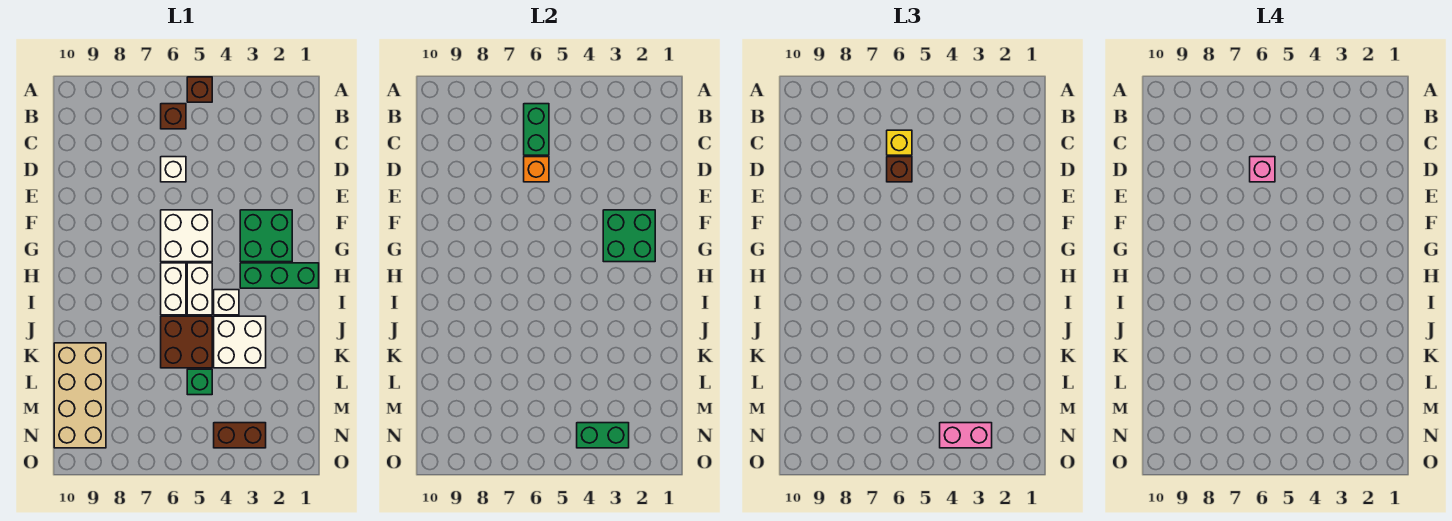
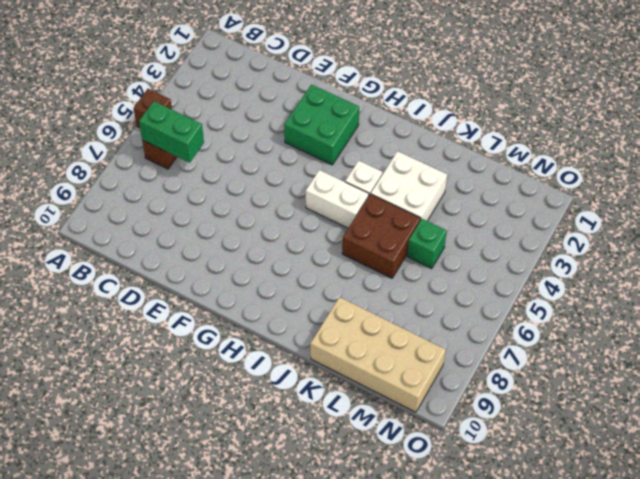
none -> white 1x1 brick [161,157,186,182]
none -> white 2x2 brick [161,210,212,262]
none -> green 1x3 brick [240,263,319,288]

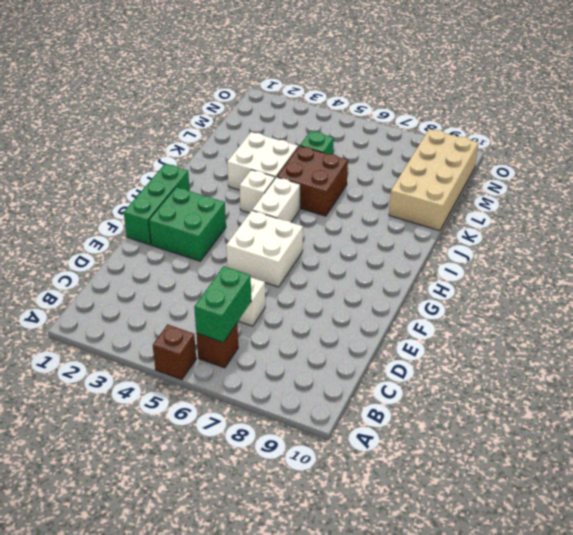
green 1x3 brick [124,164,190,245] -> green 1x3 brick turned to [240,263,319,288]
none -> white 1x2 brick [161,263,186,315]
none -> brown 1x2 brick [214,423,266,448]
none -> orange 1x1 brick [524,157,549,182]

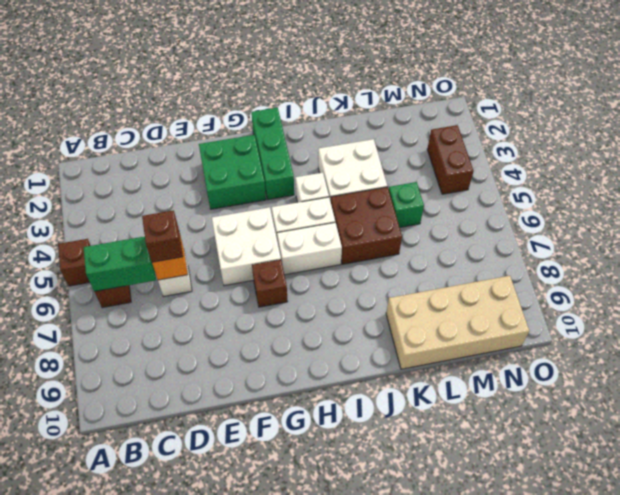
brown 1x1 brick [252,260,288,307] -> none
none -> green 2x2 brick [603,210,655,262]
none -> green 1x2 brick [577,423,629,448]
none -> yellow 1x1 brick [887,130,912,155]

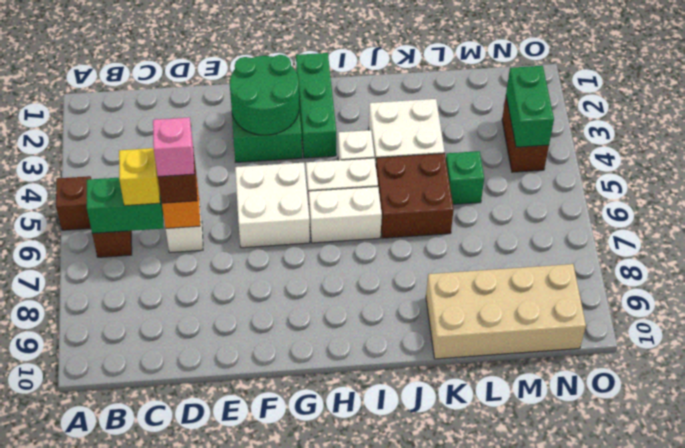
green 2x2 round brick [230,55,299,135] -> green 2x2 brick [603,210,655,262]
none -> pink 1x2 brick [940,423,992,448]

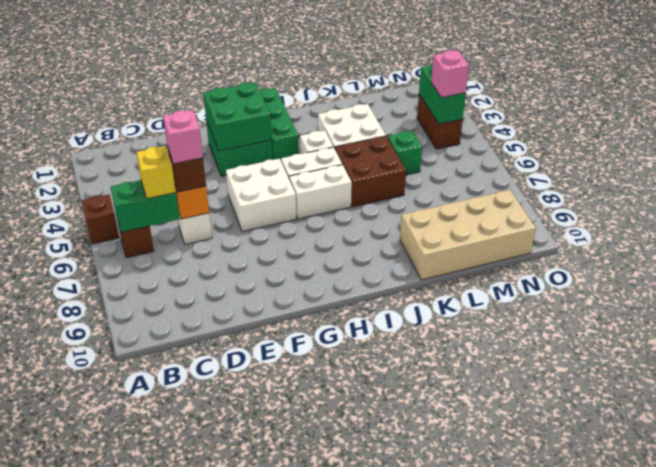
pink 1x1 brick [431,50,469,97] -> pink 1x2 brick [940,423,992,448]

